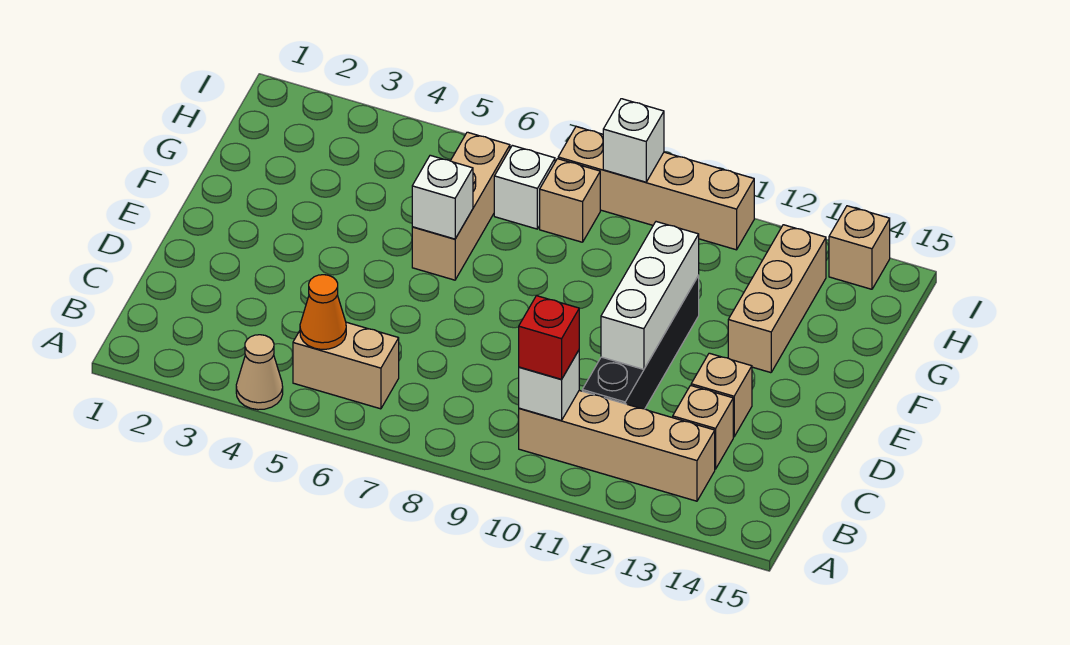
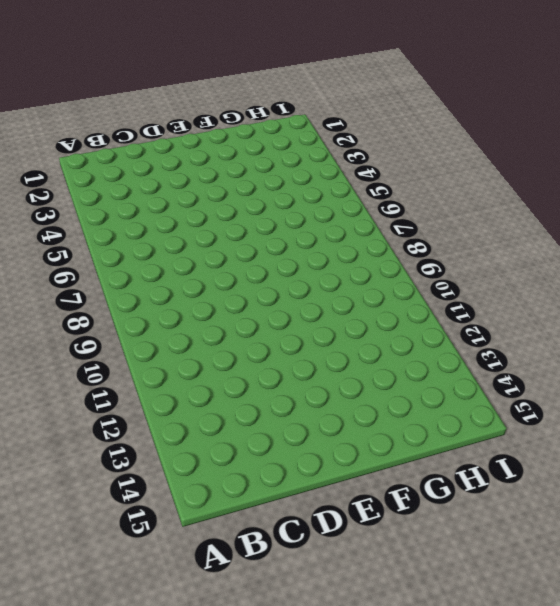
none -> tan 1x1 cone [236,335,283,410]
none -> tan 1x2 brick [293,322,399,409]
none -> tan 1x4 brick [519,390,715,501]

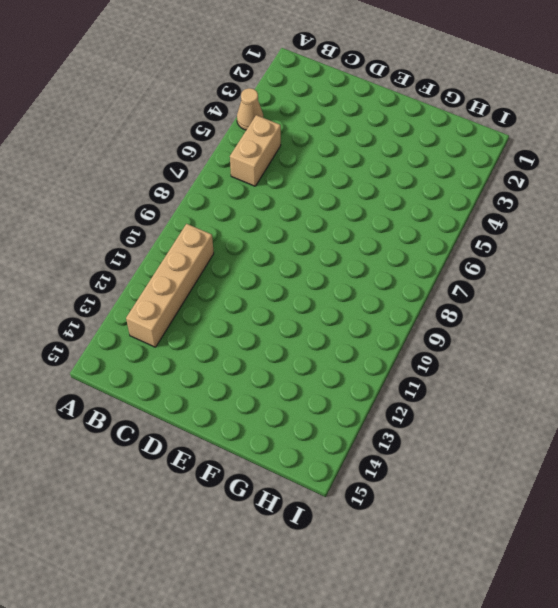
none -> black 1x4 brick [582,276,699,409]
none -> tan 1x1 brick [673,385,733,469]
none -> tan 1x1 brick [691,353,752,437]

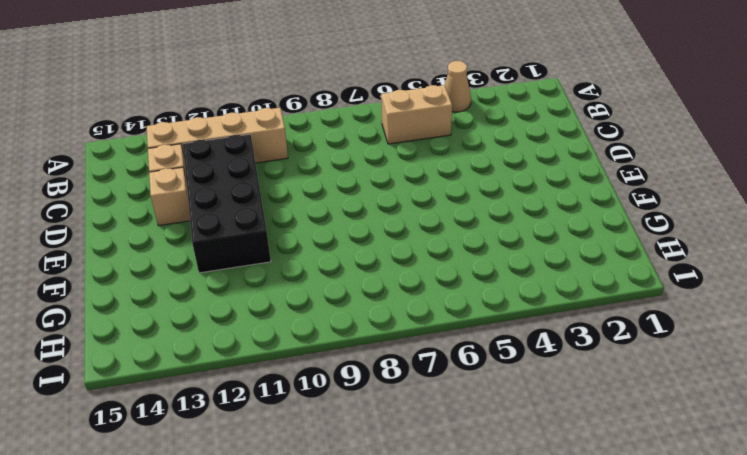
black 2x4 brick [183,134,271,273] -> black 1x4 brick [582,276,699,409]
none -> tan 1x3 brick [412,132,510,280]
none -> tan 1x3 brick [728,225,826,373]
none -> white 1x1 brick [494,145,555,229]

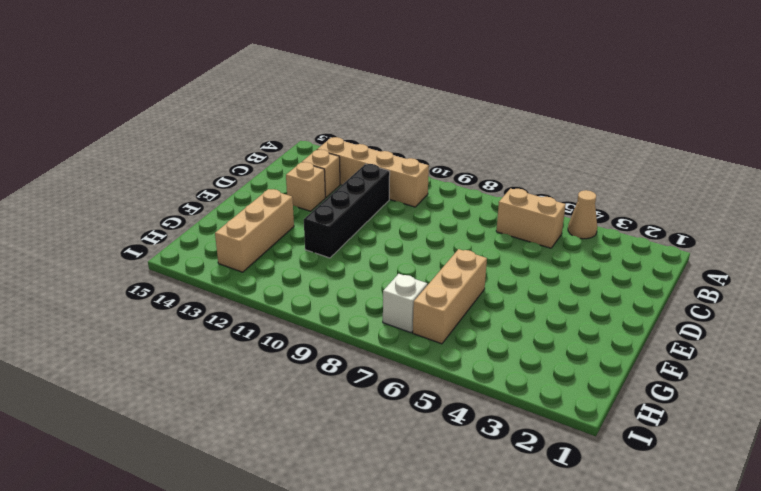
none -> tan 1x1 brick [540,159,600,242]
none -> tan 1x4 brick [558,127,754,250]
none -> tan 1x1 brick [829,206,890,289]

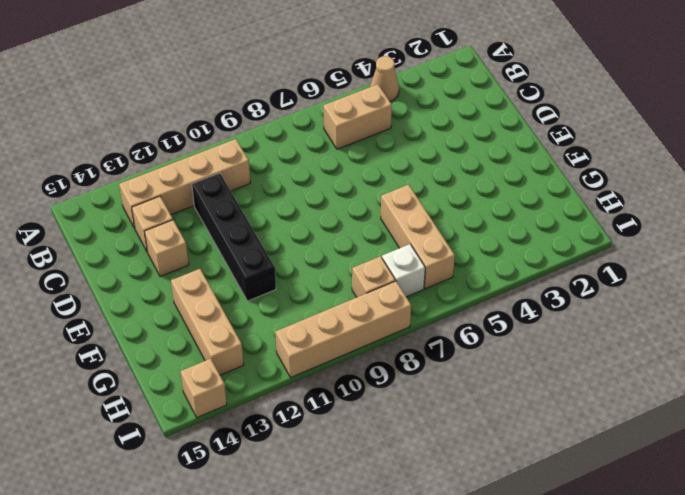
none -> orange 1x1 cone [300,275,346,349]
none -> white 1x1 brick [519,350,579,420]
none -> white 1x3 brick [601,222,699,369]

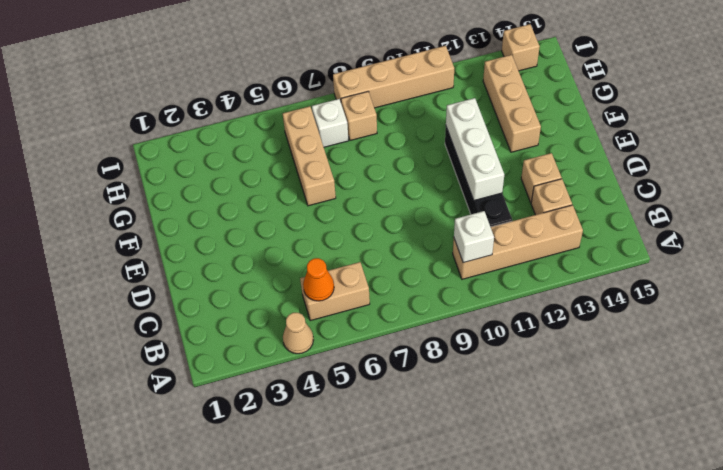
none -> white 1x1 brick [412,155,473,239]
none -> white 1x1 brick [603,99,664,182]
none -> red 1x1 brick [519,296,579,379]

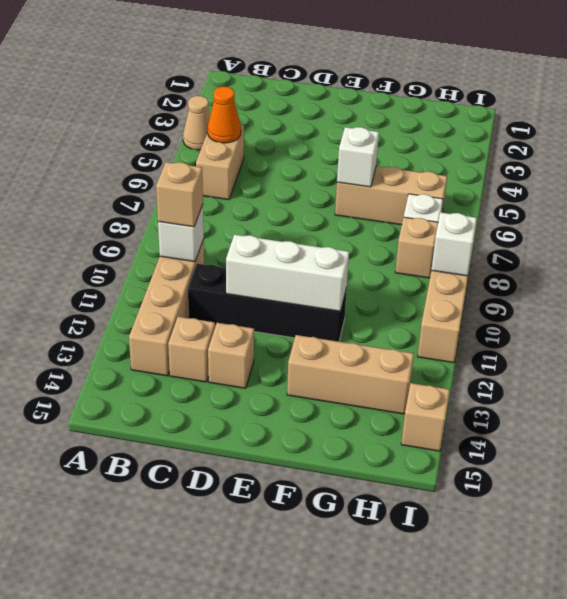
tan 1x1 brick [156,162,203,227] -> red 1x1 brick [519,296,579,379]

